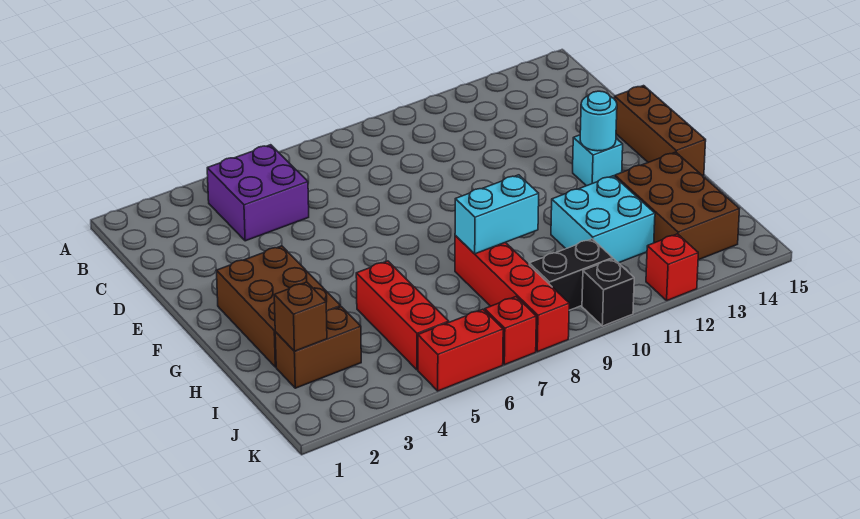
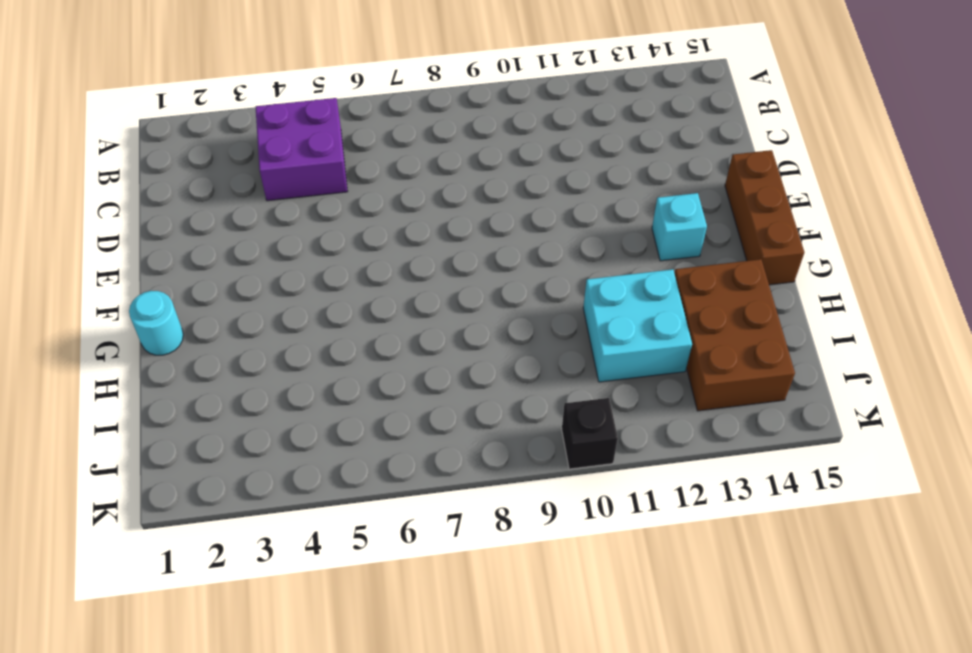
cyan 1x1 round brick [129,291,183,355] -> cyan 1x1 round brick moved to [580,91,617,151]
none -> brown 2x3 brick [217,246,341,367]
none -> red 1x3 brick [356,261,449,370]
none -> red 1x4 brick [455,235,569,352]

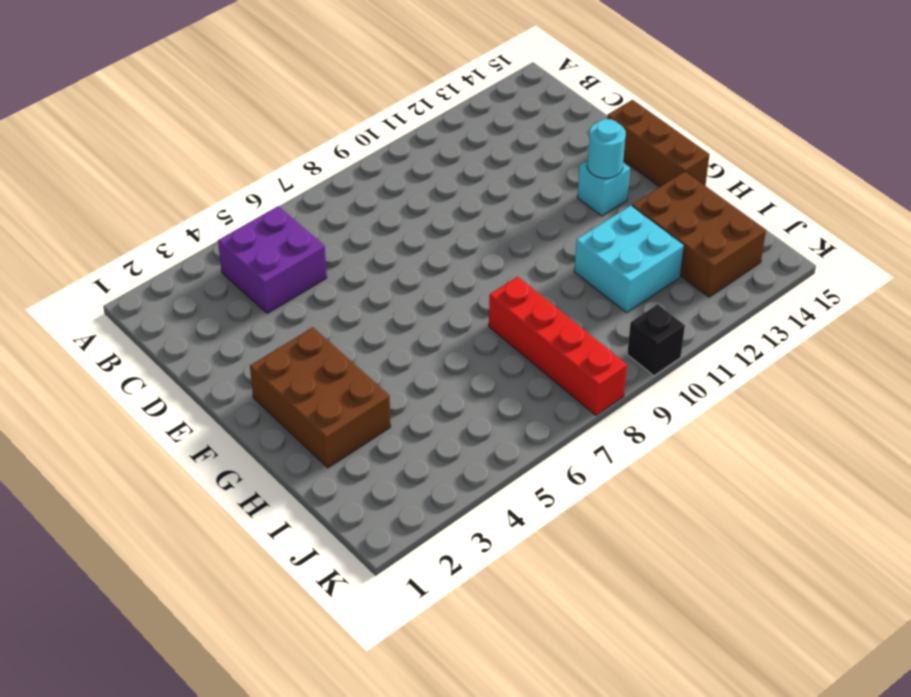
none -> red 1x3 brick [356,261,449,370]
none -> brown 1x2 brick [275,307,361,388]
none -> black 1x2 brick [529,239,613,310]

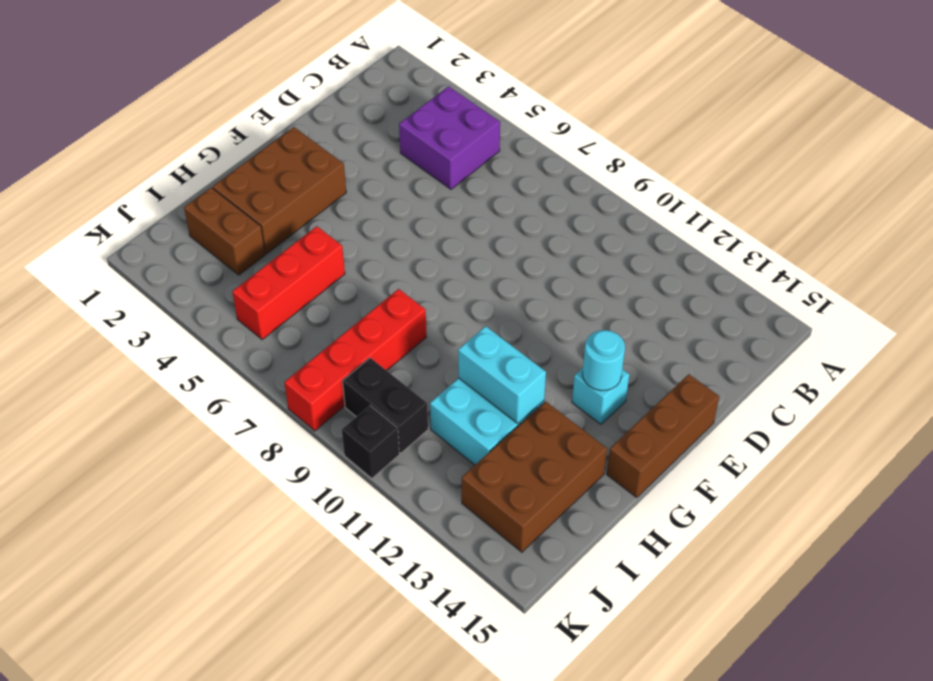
cyan 1x2 brick [458,326,546,423] -> cyan 1x2 brick moved to [455,175,539,254]
none -> red 1x2 brick [418,309,503,391]
none -> red 1x1 brick [485,297,536,365]
none -> red 1x1 brick [646,234,698,300]

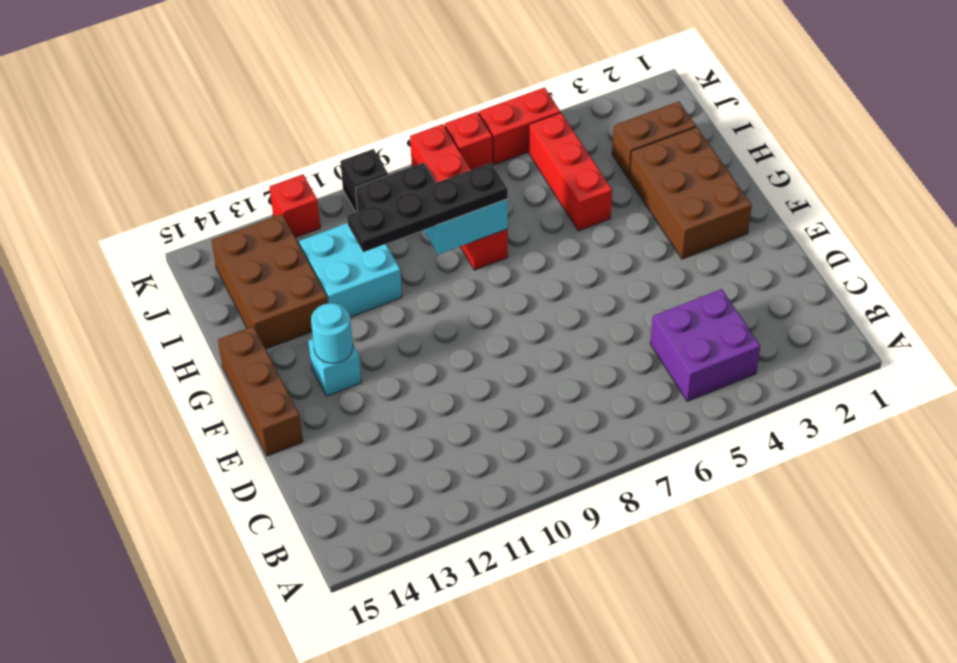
black 1x4 plate [347,163,508,252] -> none
none -> brown 1x1 brick [274,282,327,351]

